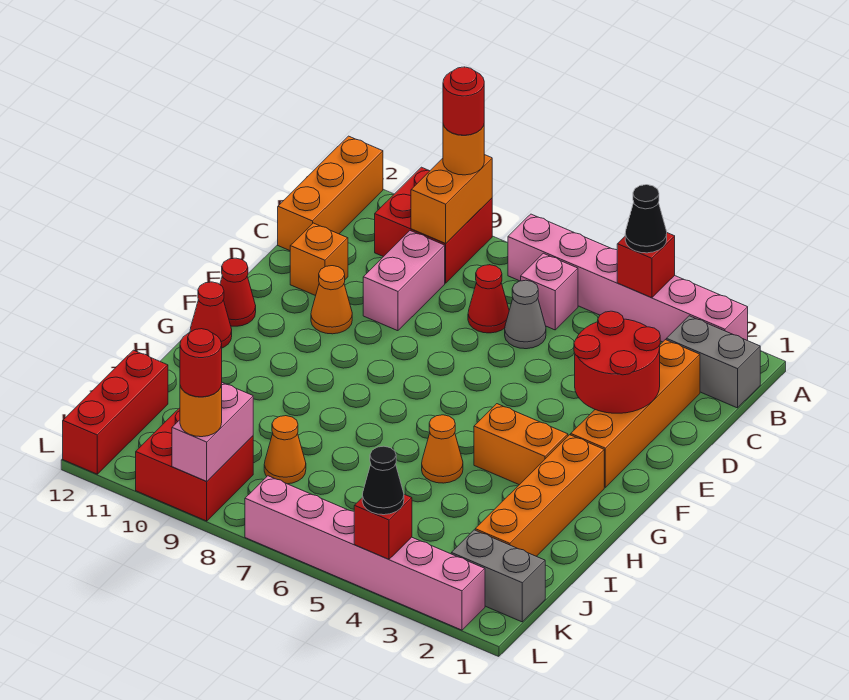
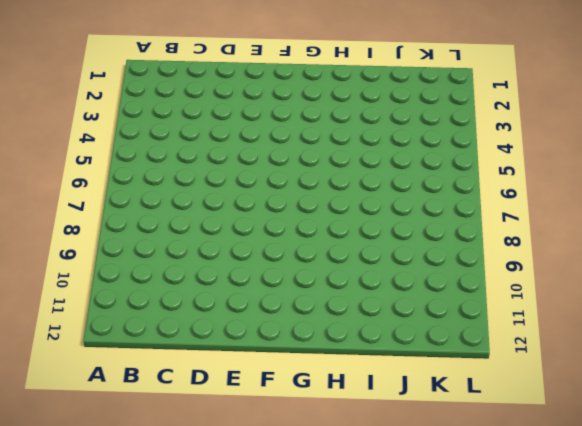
none -> pink 1x6 brick [508,214,748,342]
none -> red 2x2 brick [375,167,492,283]
none -> orange 1x3 brick [278,136,383,251]
none -> grey 1x2 brick [666,316,760,408]

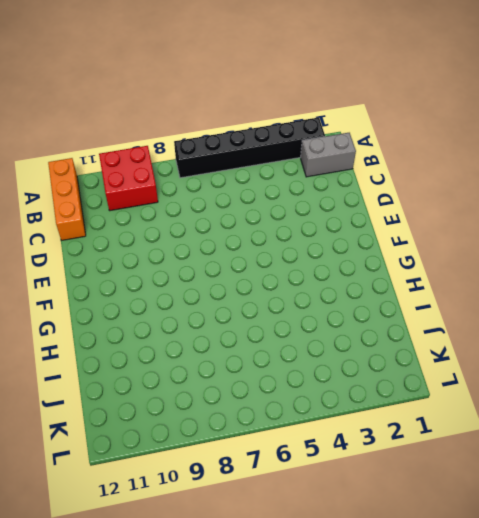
black 1x6 brick [174,117,325,178] -> pink 1x6 brick [508,214,748,342]
none -> pink 1x1 brick [521,253,578,330]
none -> orange 1x4 brick [571,340,700,487]
none -> grey 1x1 cone [505,280,546,349]
none -> red 1x1 cone [468,265,509,333]

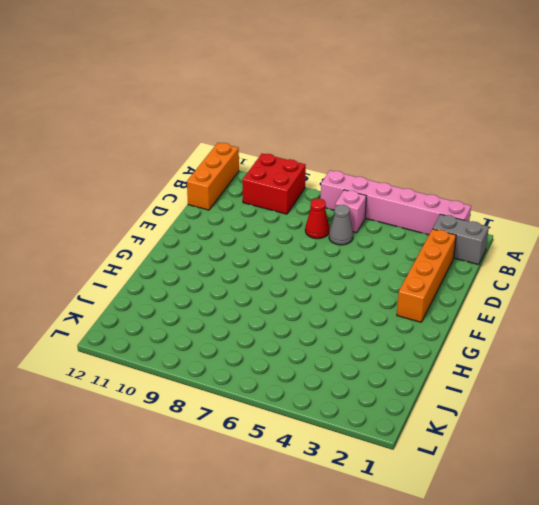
none -> pink 1x2 brick [363,231,445,331]
none -> orange 1x1 brick [290,223,348,296]
none -> orange 1x1 cone [311,266,352,334]
none -> red 1x1 cone [220,258,256,326]

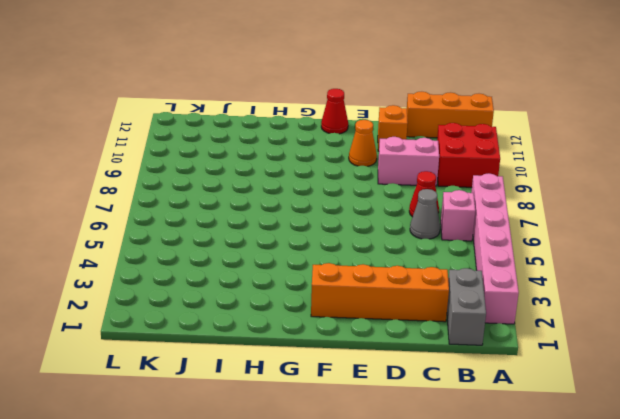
none -> orange 1x4 brick [475,435,604,556]
none -> orange 1x2 brick [474,404,568,485]
none -> red 1x1 cone [190,282,232,348]
none -> orange 1x1 cone [422,415,463,483]

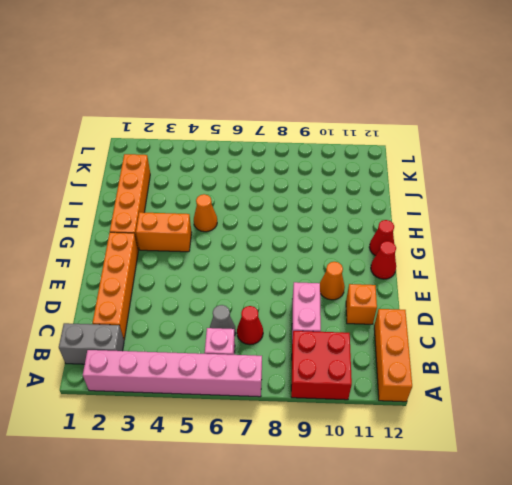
none -> orange 1x1 cone [264,416,306,484]
none -> red 1x3 brick [63,350,168,474]
none -> grey 1x2 brick [451,530,545,622]
none -> red 2x2 brick [136,408,253,521]

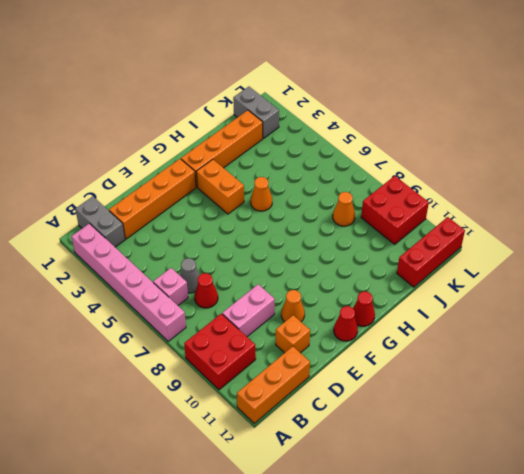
none -> pink 1x6 brick [245,476,485,630]
none -> red 1x1 brick [617,233,675,298]
none -> orange 1x2 brick [411,155,492,244]
none -> red 2x2 round brick [574,311,660,413]

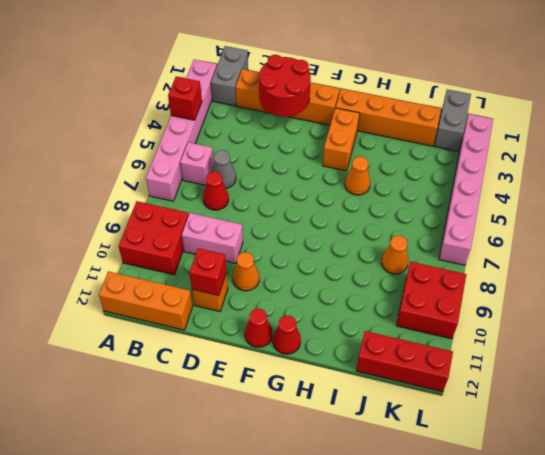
red 1x1 brick [189,248,227,296] -> red 1x1 brick moved to [354,494,412,559]
none -> orange 1x2 brick [411,155,492,244]
none -> pink 1x2 brick [172,383,253,481]
none -> black 1x1 cone [625,185,667,253]
none -> orange 1x1 round brick [443,124,484,175]

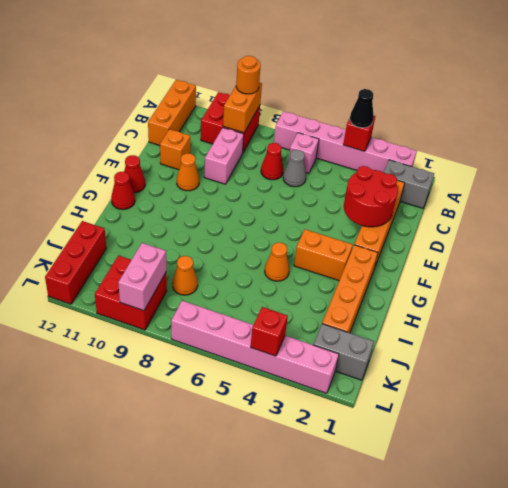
none -> black 1x1 cone [362,446,404,515]
none -> orange 1x1 round brick [180,384,222,437]
none -> red 1x1 round brick [443,67,484,135]
none -> red 1x1 round brick [180,329,222,397]

